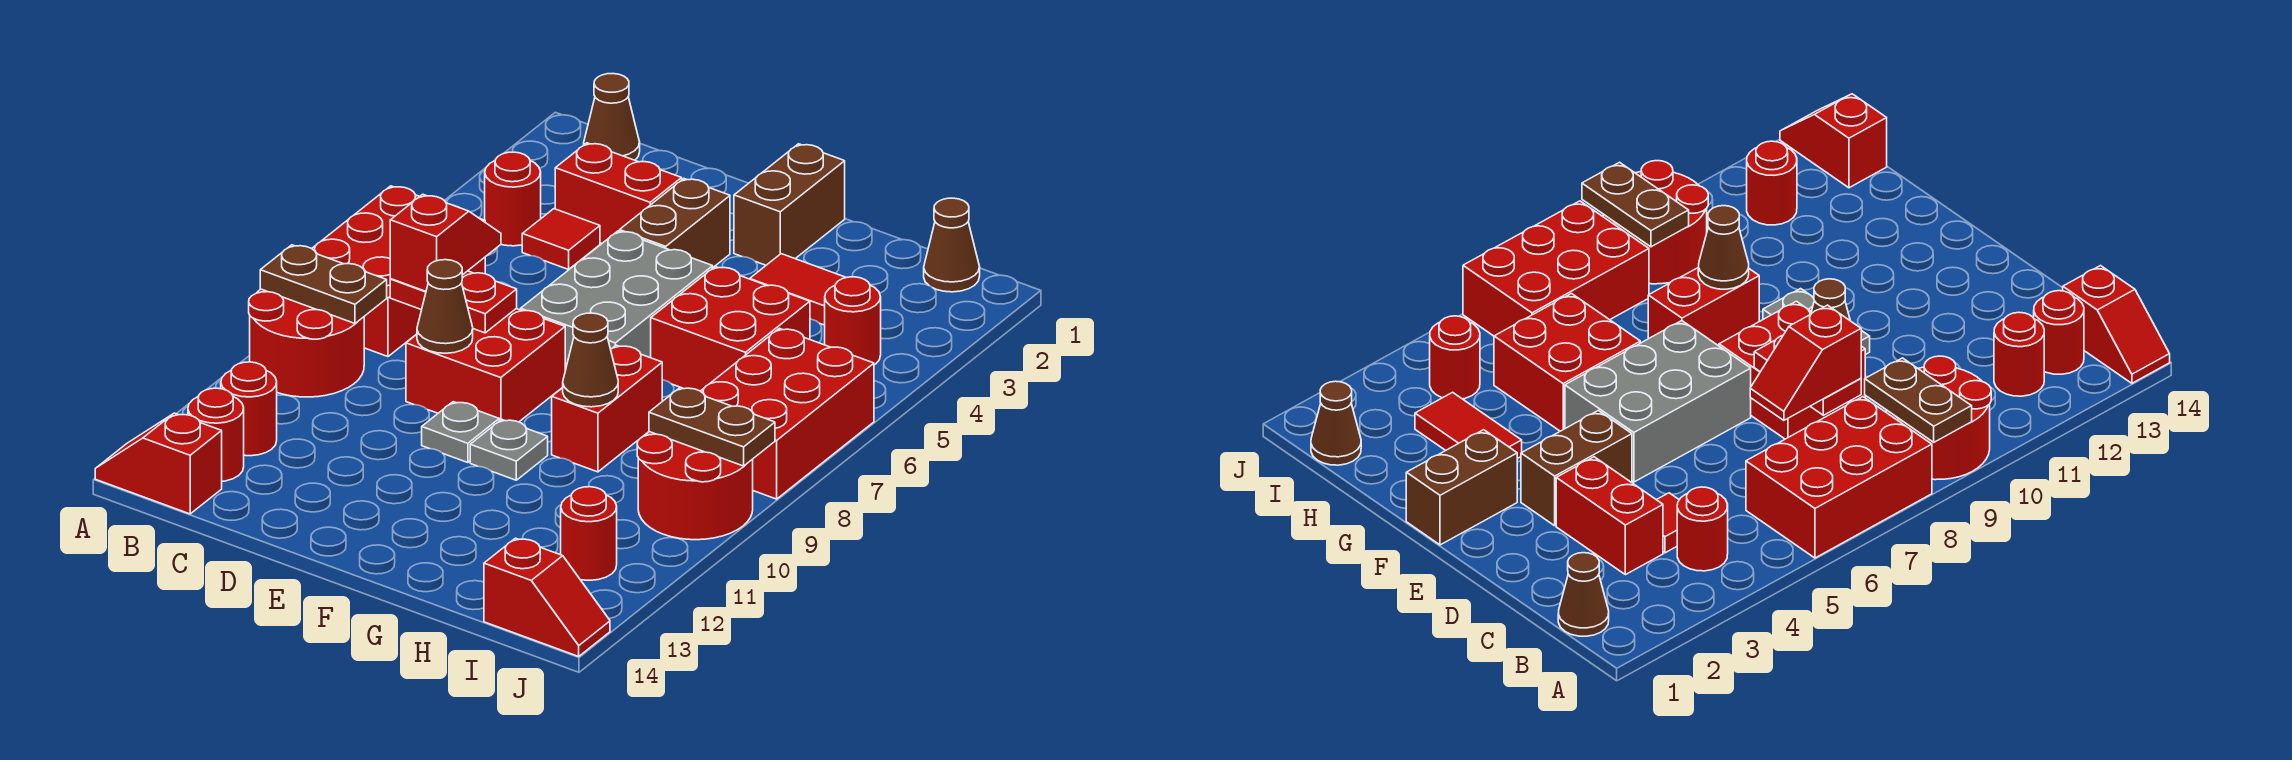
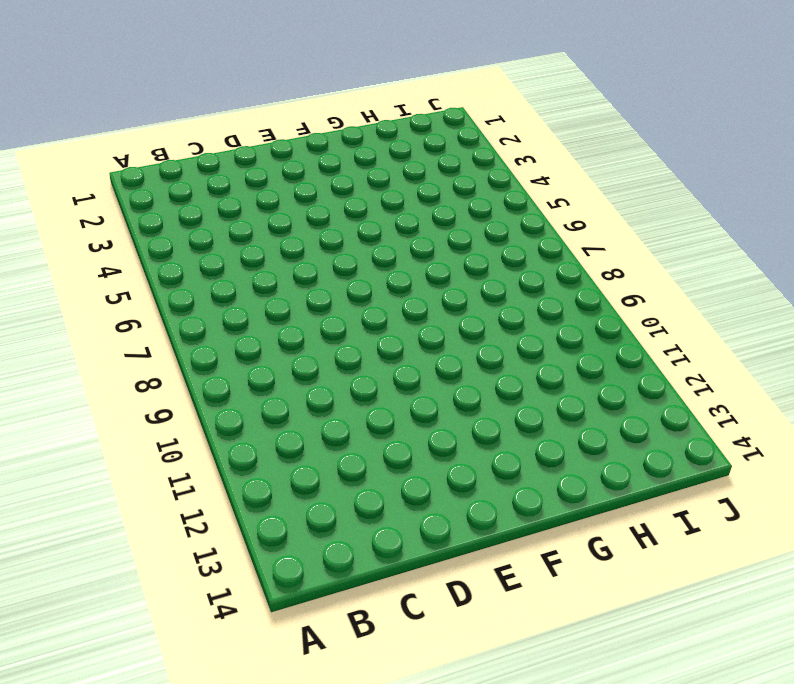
none -> red 2x3 brick [312,186,485,357]
none -> red 2x2 round brick [249,289,364,397]
none -> red 1x2 slope [95,413,222,514]
none -> brown 1x1 cone [584,74,640,160]

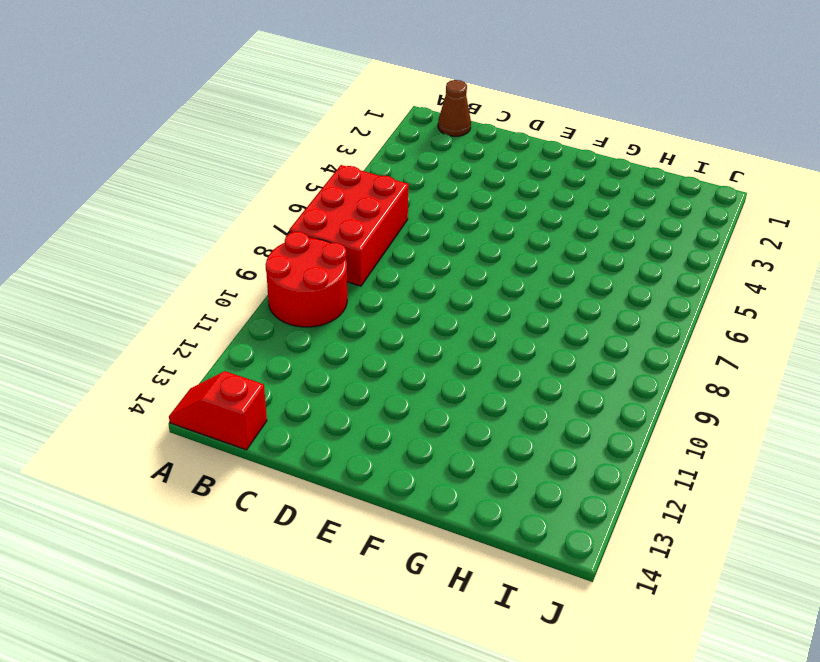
none -> red 1x1 round brick [485,152,541,246]
none -> red 1x1 round brick [221,362,277,456]
none -> red 1x1 round brick [188,388,244,481]
none -> red 1x2 brick [555,143,682,243]

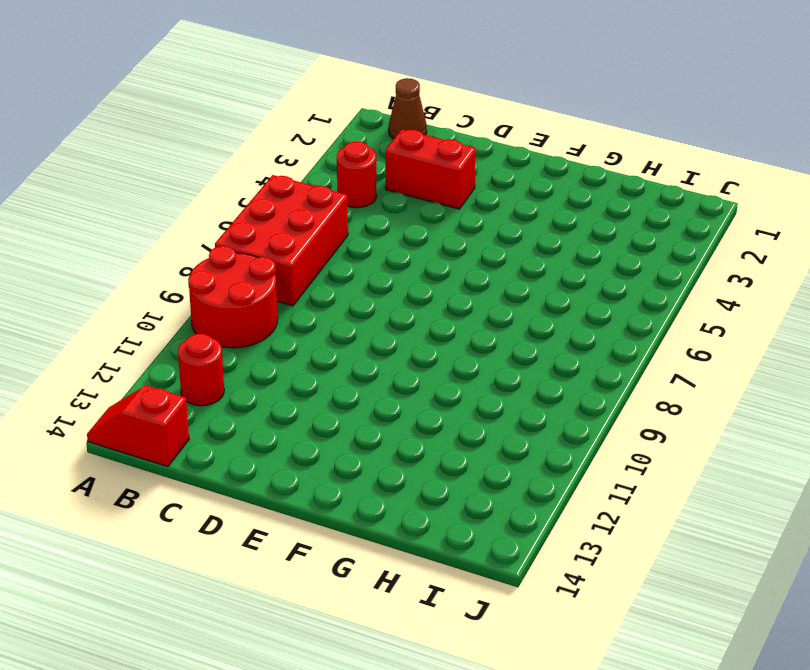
none -> red 1x1 round brick [188,388,244,481]
none -> red 1x1 tile [522,209,600,269]
none -> red 2x2 brick [406,309,565,422]
none -> brown 1x2 brick [620,179,730,267]

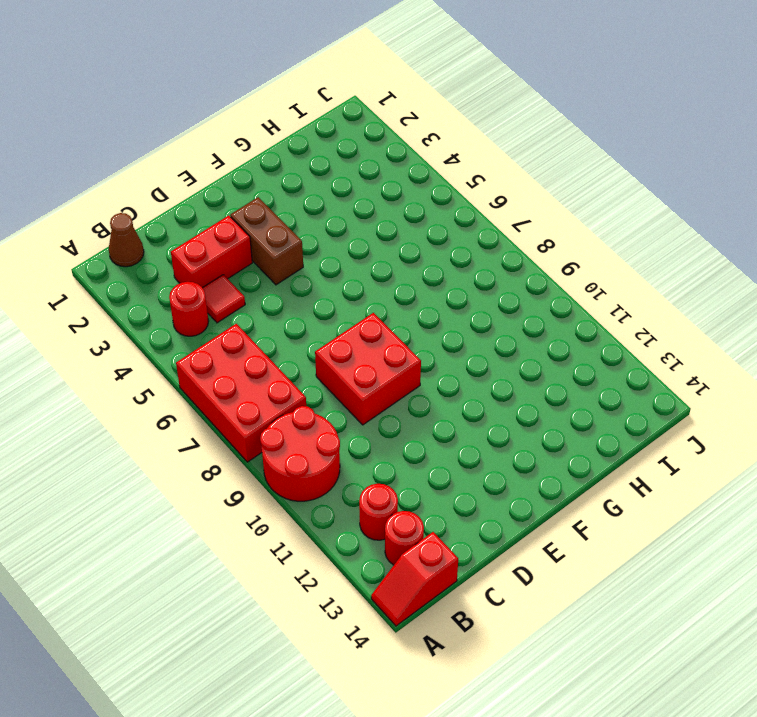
none -> grey 2x3 brick [521,231,713,370]
none -> grey 1x1 plate [422,402,499,463]
none -> brown 1x2 brick [734,144,845,265]
none -> grey 1x1 plate [470,419,548,480]

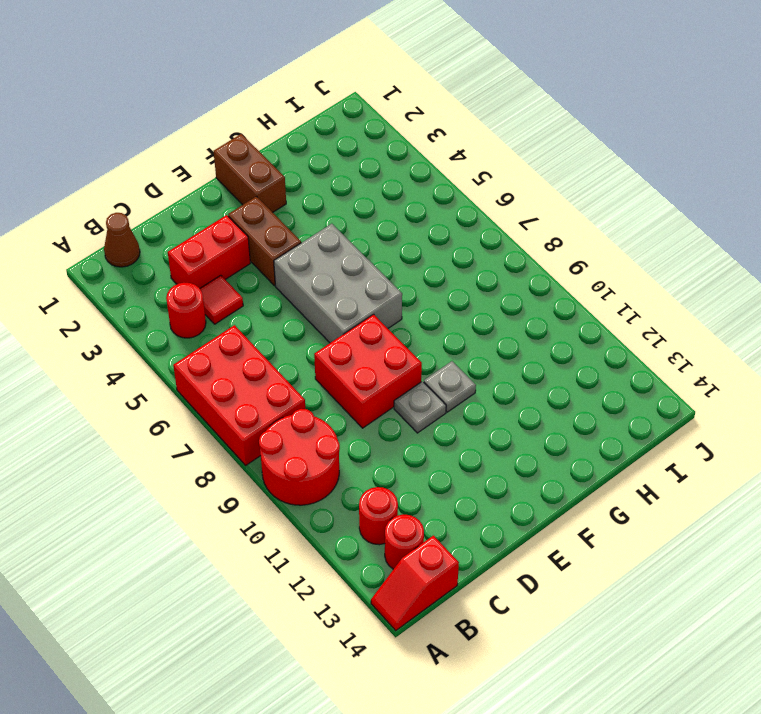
none -> red 1x2 tile [750,254,846,325]
none -> red 2x2 brick [651,267,810,391]
none -> red 1x2 brick [552,345,662,472]
none -> brown 1x1 cone [924,198,980,292]

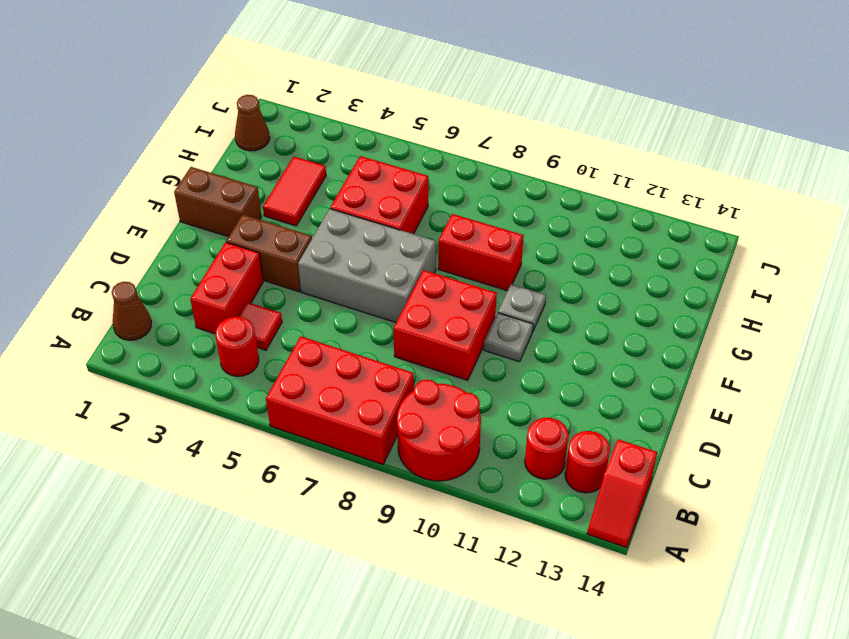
none -> red 1x1 round brick [825,277,881,365]
none -> red 2x3 brick [701,328,874,499]
none -> red 2x2 round brick [637,432,753,540]
none -> red 1x1 round brick [561,487,617,580]

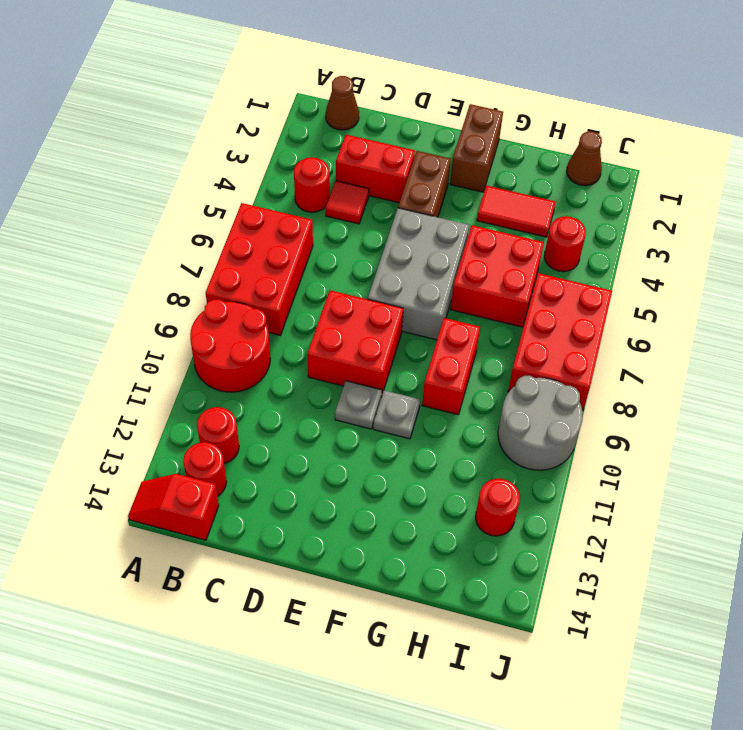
grey 2x2 round brick [498,376,583,470] -> red 2x2 round brick [637,432,753,540]
none -> red 1x2 slope [484,538,610,656]
none -> brown 1x2 plate [260,245,387,323]
none -> red 1x2 plate [390,271,517,333]
none -> brown 1x1 cone [417,260,473,353]

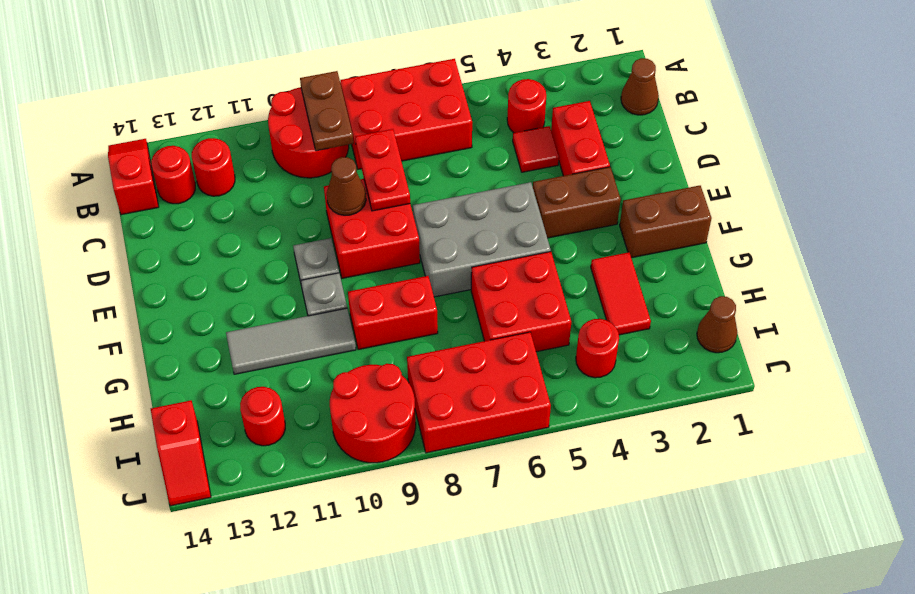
grey 1x3 tile [226,308,356,374] -> none
none -> brown 1x1 cone [563,313,618,407]
none -> brown 1x2 plate [649,387,775,466]
none -> red 1x2 slope [390,194,501,291]

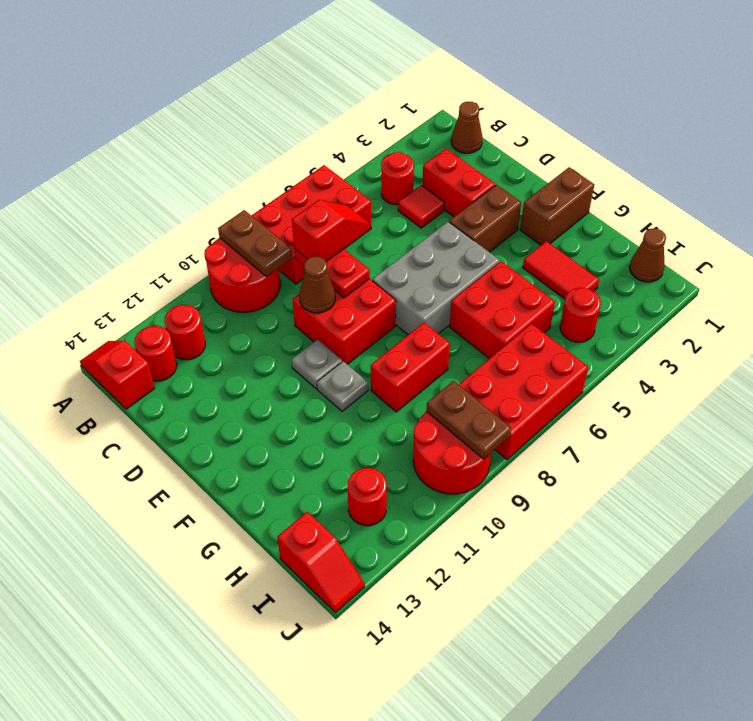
none -> brown 1x1 cone [563,313,618,407]

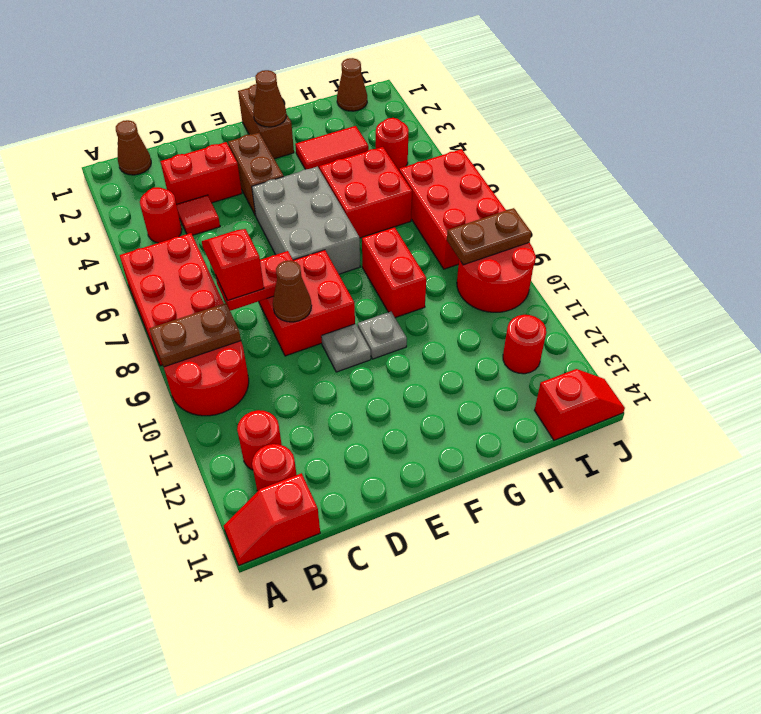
brown 1x1 cone [253,70,286,127] -> brown 1x1 cone moved to [563,313,618,407]

